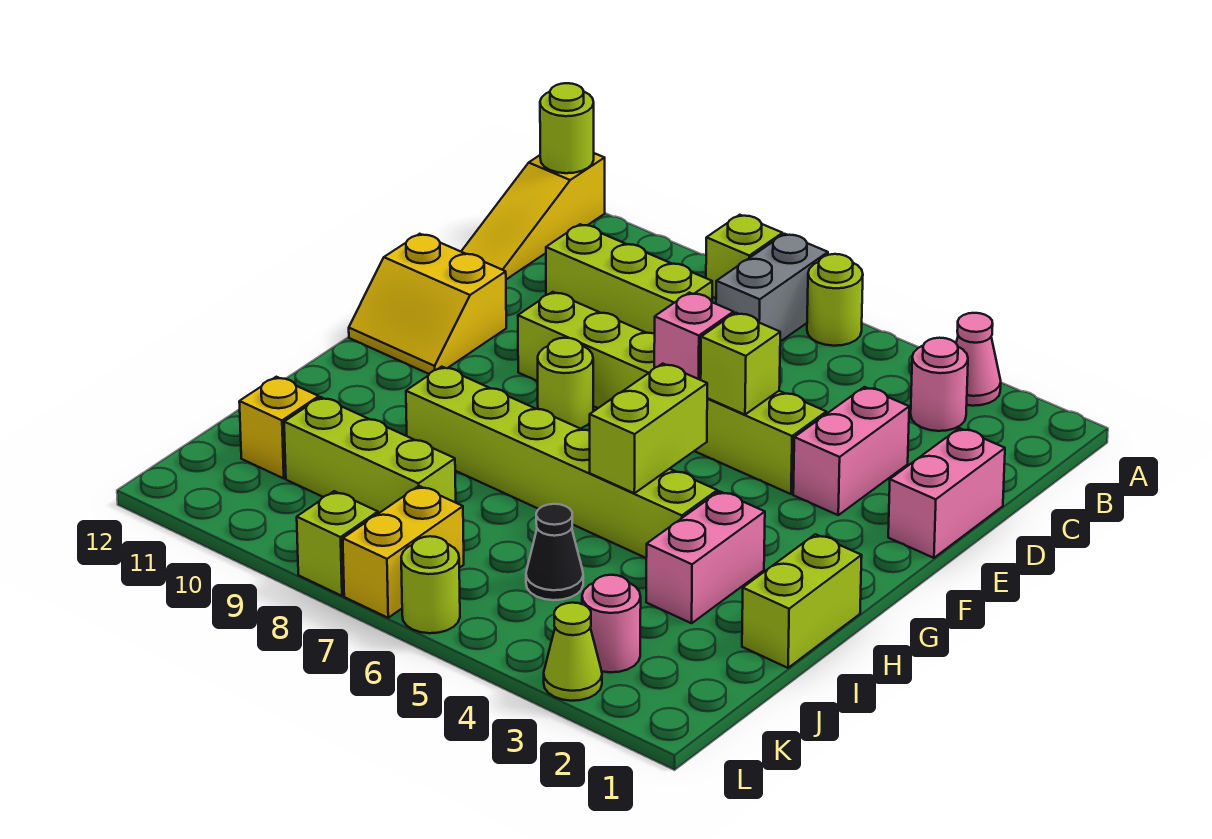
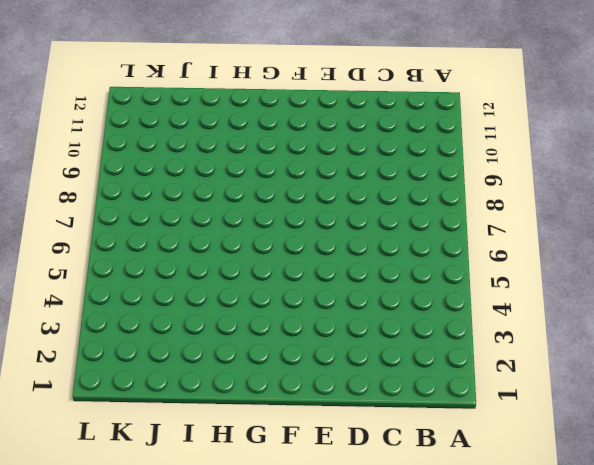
none -> pink 1x1 cone [956,313,1001,406]
none -> lime 1x1 round brick [807,254,863,346]
none -> grey 1x2 brick [716,234,828,342]

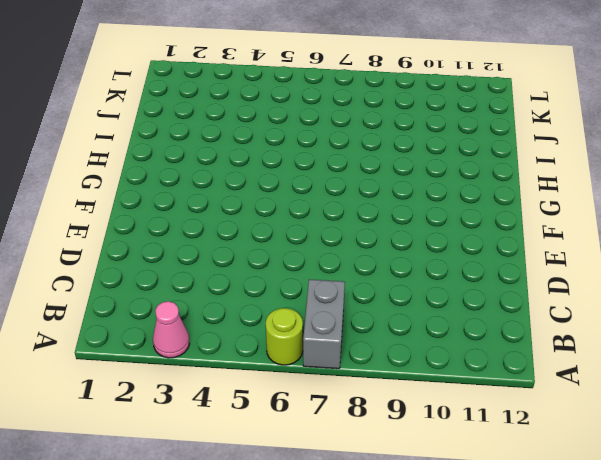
none -> lime 1x1 brick [706,215,783,298]
none -> yellow 1x3 slope [461,153,605,279]
none -> pink 1x1 round brick [911,338,968,431]

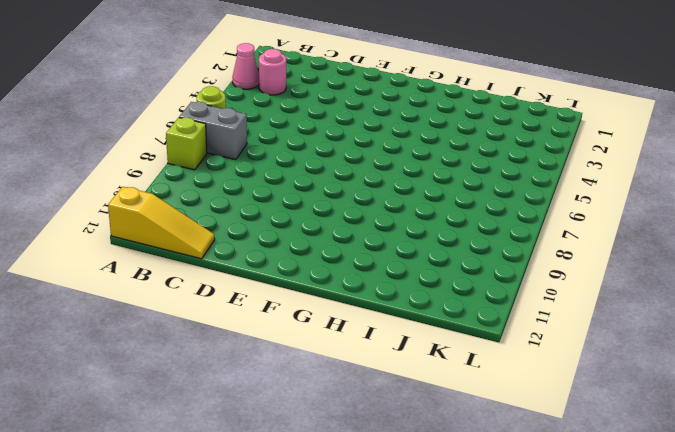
none -> lime 1x3 brick [546,224,712,334]
none -> pink 1x2 brick [888,428,1005,558]
none -> pink 1x2 brick [793,387,909,515]

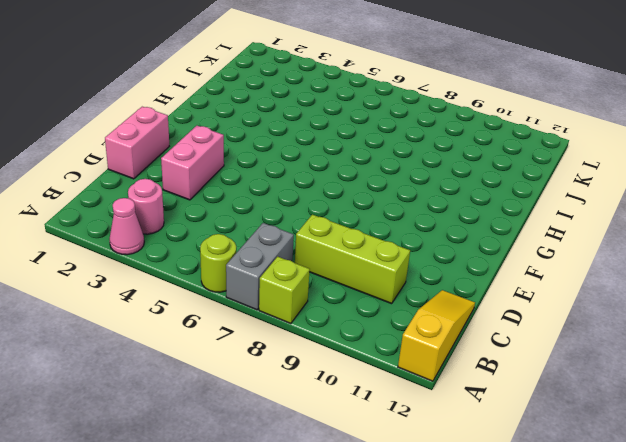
none -> lime 1x6 brick [518,292,826,494]
none -> yellow 2x2 slope [349,234,506,374]
none -> lime 1x1 round brick [538,338,593,429]

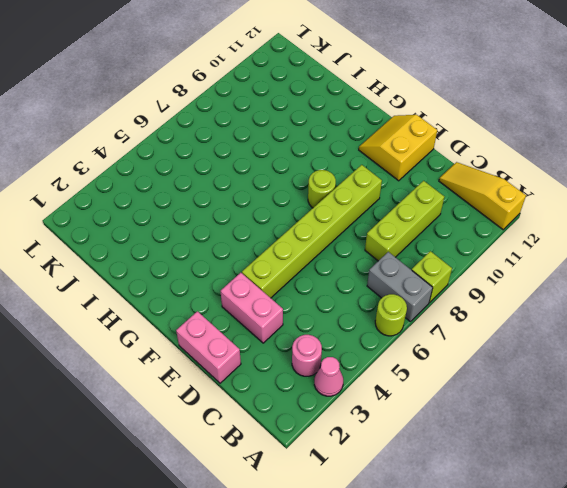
none -> lime 1x2 brick [742,534,862,668]
none -> pink 1x2 brick [646,491,765,623]
none -> lime 1x6 brick [406,367,717,558]

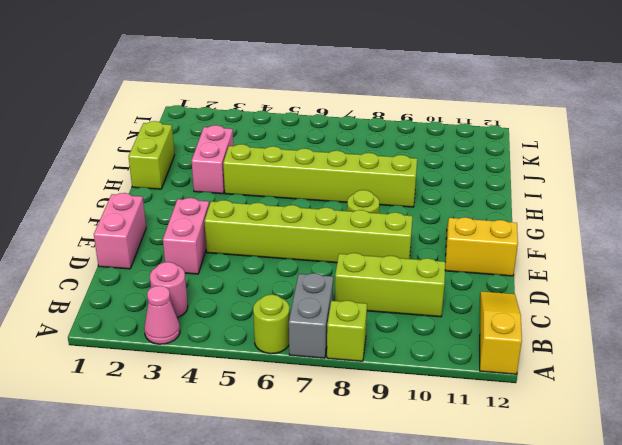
none -> black 1x1 cone [526,504,583,600]
none -> lime 1x3 brick [284,397,456,514]
none -> yellow 1x1 brick [239,377,319,478]

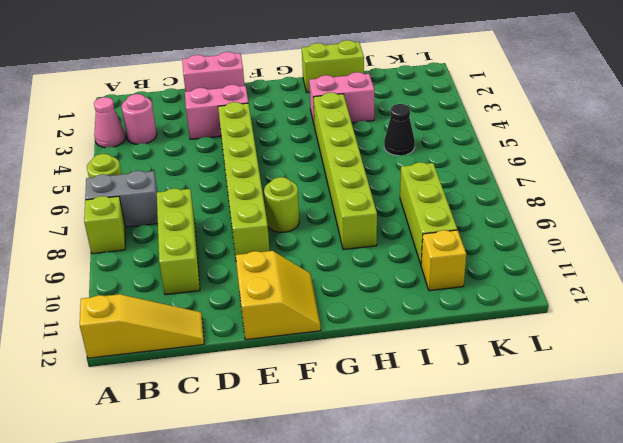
none -> pink 1x1 round brick [582,575,641,672]
none -> yellow 1x2 brick [343,486,464,618]
none -> lime 1x1 cone [544,603,602,701]

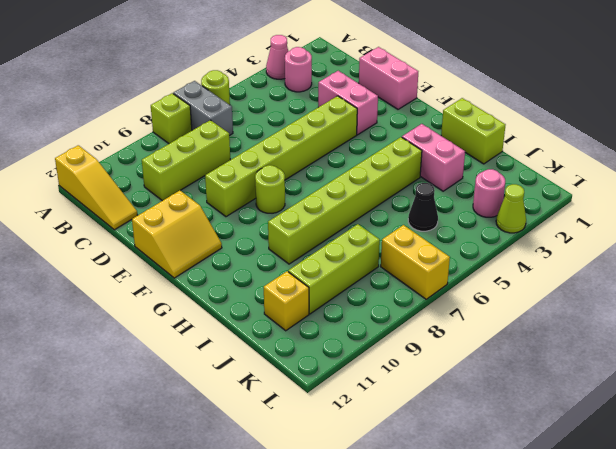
none -> lime 1x1 round brick [401,536,460,633]
none -> lime 1x1 brick [297,491,378,596]
none -> lime 1x1 round brick [540,83,594,173]

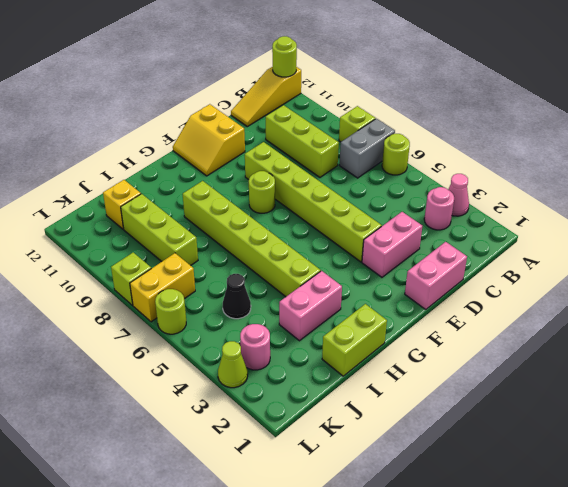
none -> lime 1x1 brick [701,313,780,415]
none -> pink 1x1 brick [654,293,734,380]
none -> lime 1x2 brick [590,364,707,493]

